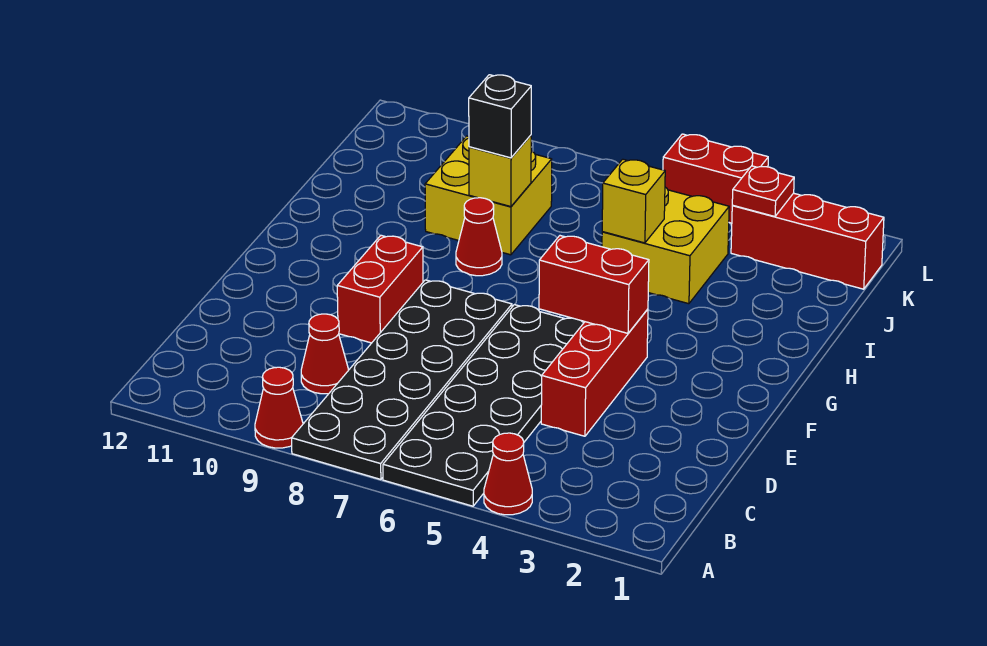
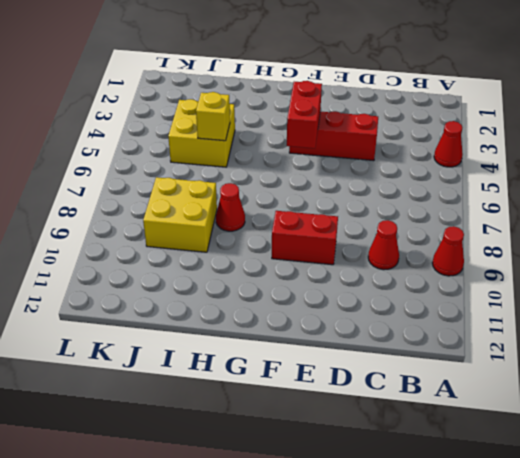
none -> black 2x6 plate [383,305,583,506]
none -> black 2x6 plate [292,280,512,479]
none -> red 1x3 brick [731,193,884,289]

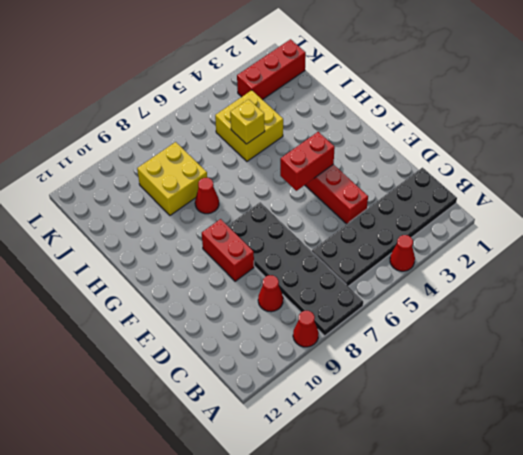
black 2x6 plate [312,168,457,286] -> black 2x6 plate turned to [383,305,583,506]
none -> red 1x2 brick [663,134,768,223]
none -> yellow 1x1 brick [469,135,531,207]
none -> red 1x1 plate [732,166,794,216]

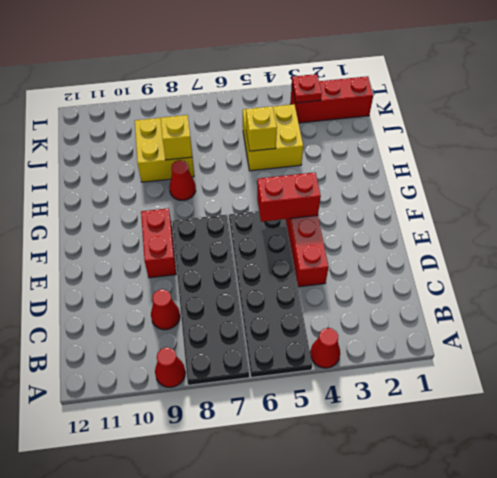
none -> red 1x2 brick [663,134,768,223]
none -> black 1x1 brick [469,75,531,158]

